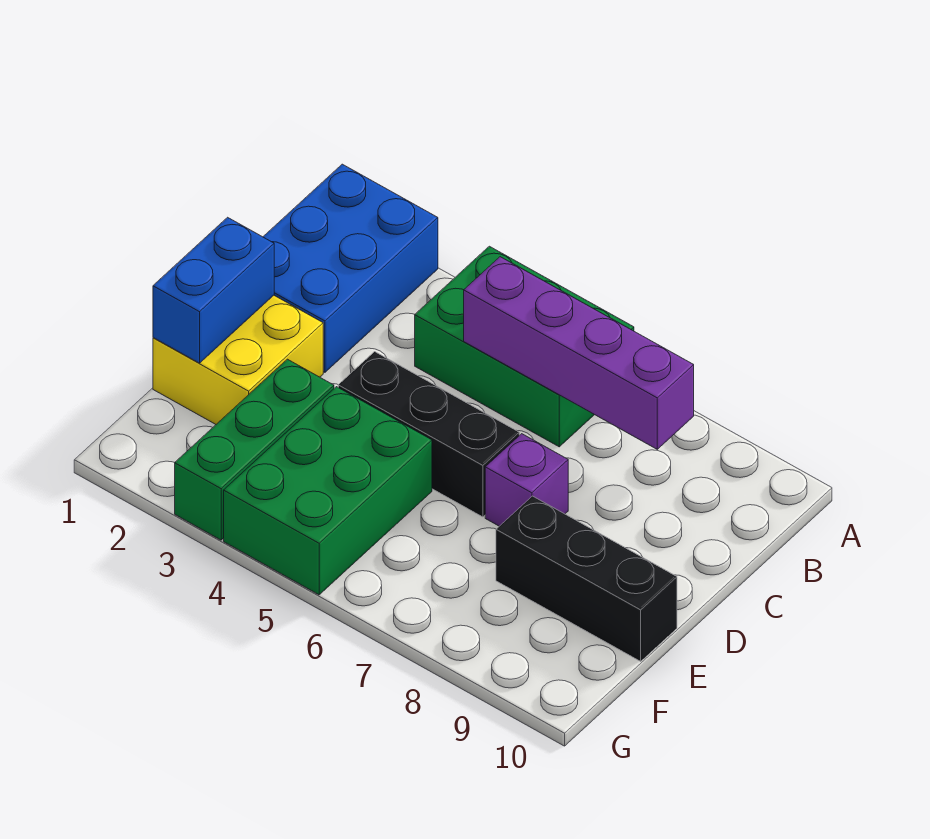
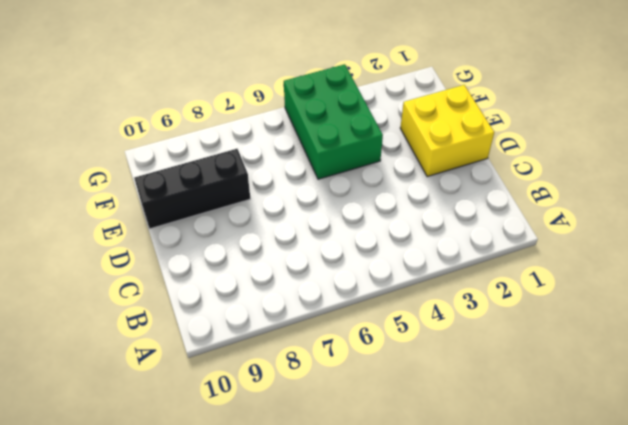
none -> blue 2x3 brick [263,164,438,372]
none -> green 2x3 brick [415,246,634,447]

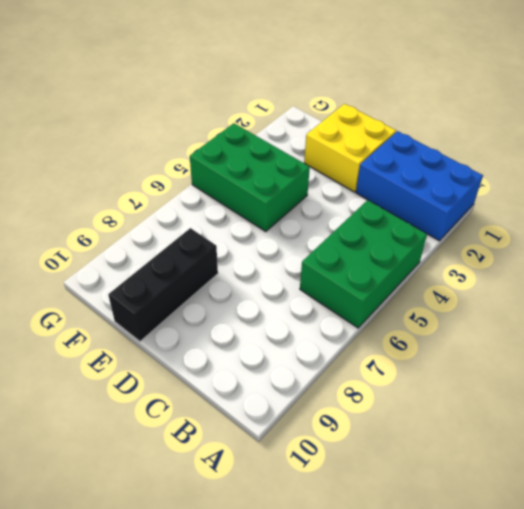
none -> black 1x3 brick [338,352,519,517]
none -> purple 1x1 brick [485,434,568,526]

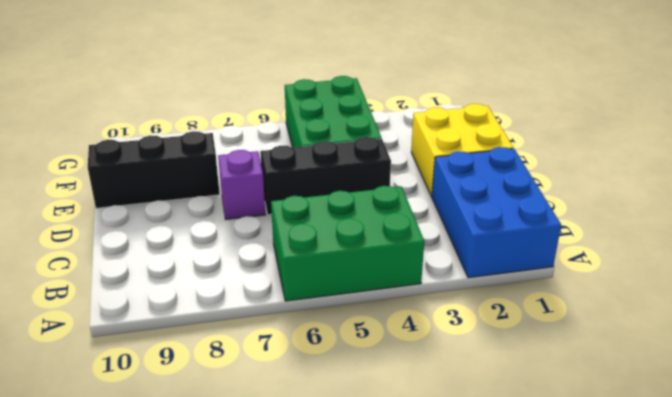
none -> green 1x3 brick [175,359,334,540]
none -> purple 1x4 brick [464,257,694,449]

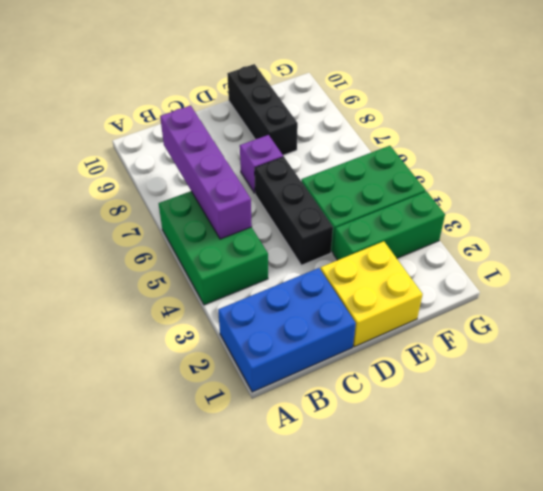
none -> blue 1x2 brick [153,217,274,363]

